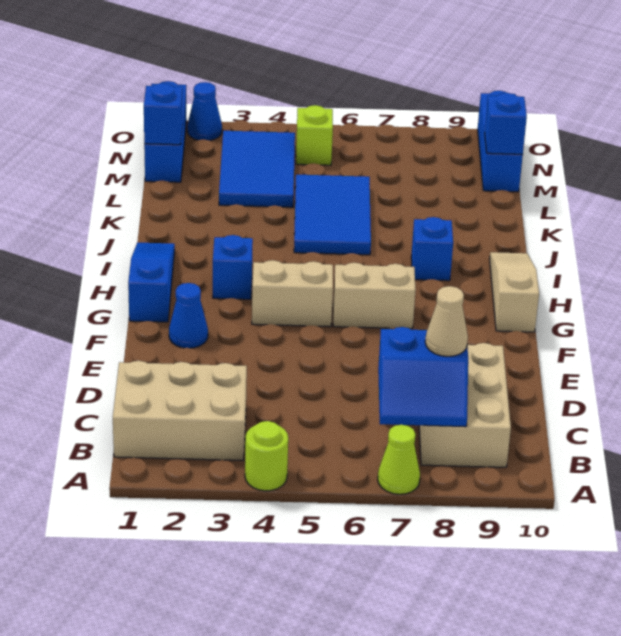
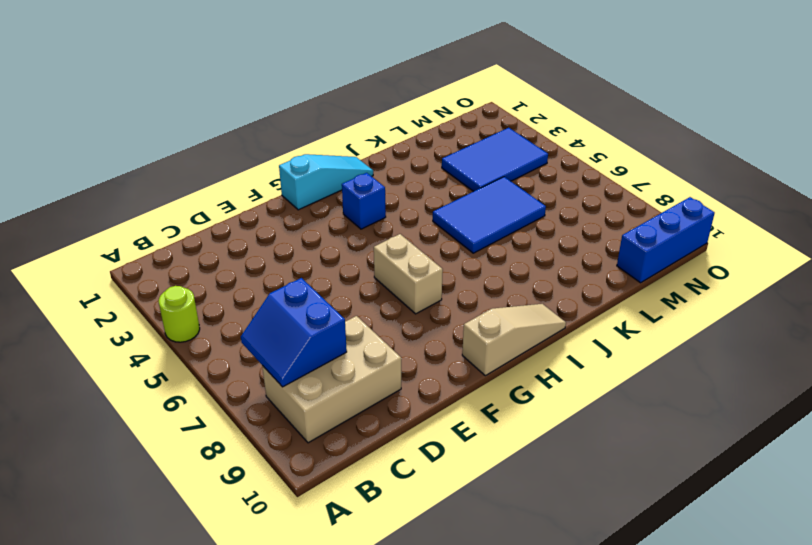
cyan 1x3 slope [279,154,373,210] -> blue 1x3 slope [128,243,175,322]
none -> lime 1x1 cone [378,425,420,494]
none -> tan 2x3 brick [113,361,247,460]
none -> blue 1x1 cone [169,283,208,348]

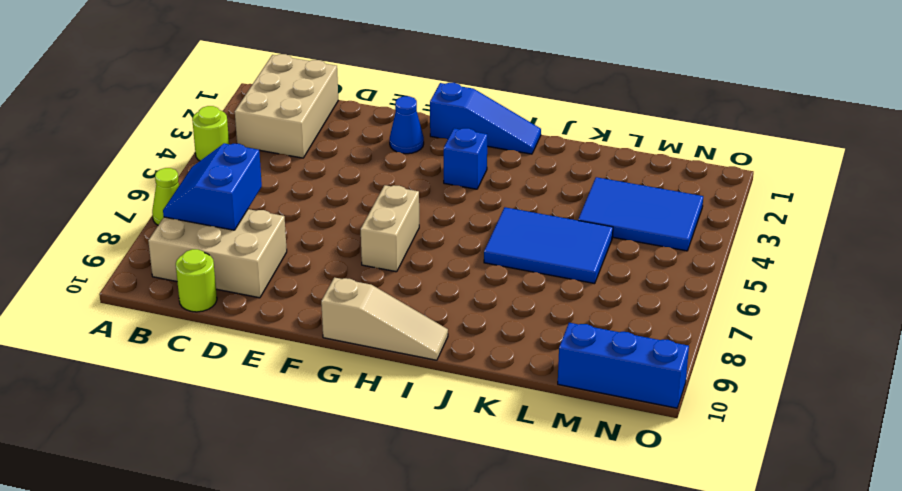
lime 1x1 round brick [176,249,217,312] -> none
none -> tan 1x2 brick [252,260,333,327]
none -> blue 1x1 brick [411,217,453,281]
none -> blue 1x3 brick [144,81,187,182]

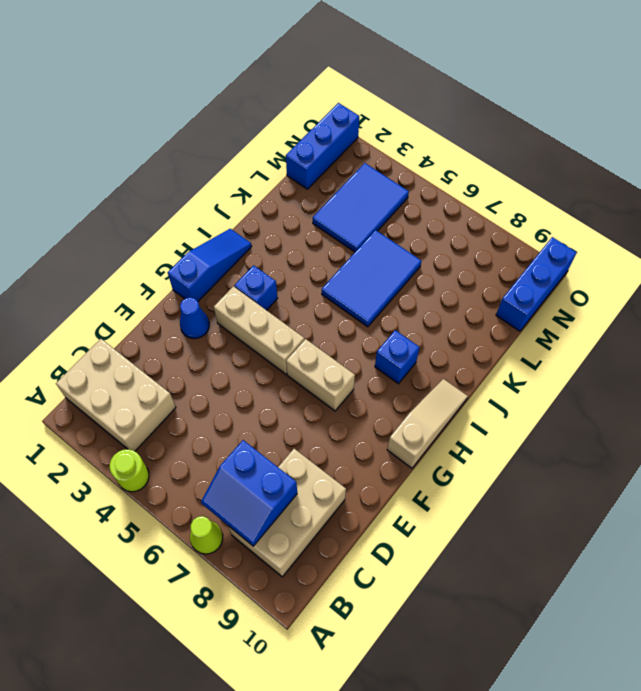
tan 1x3 brick [214,286,305,374] -> tan 1x2 brick [252,260,333,327]
none -> lime 1x1 brick [296,105,333,165]
none -> blue 1x1 cone [187,82,222,141]
none -> blue 1x1 brick [144,83,183,145]

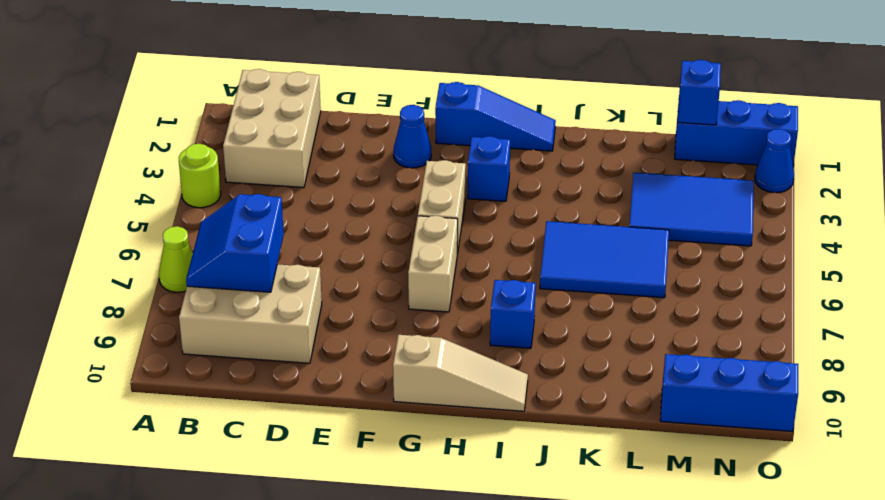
none -> lime 1x1 brick [296,105,333,165]
none -> blue 1x1 brick [485,93,527,154]
none -> tan 1x1 cone [425,286,468,356]

